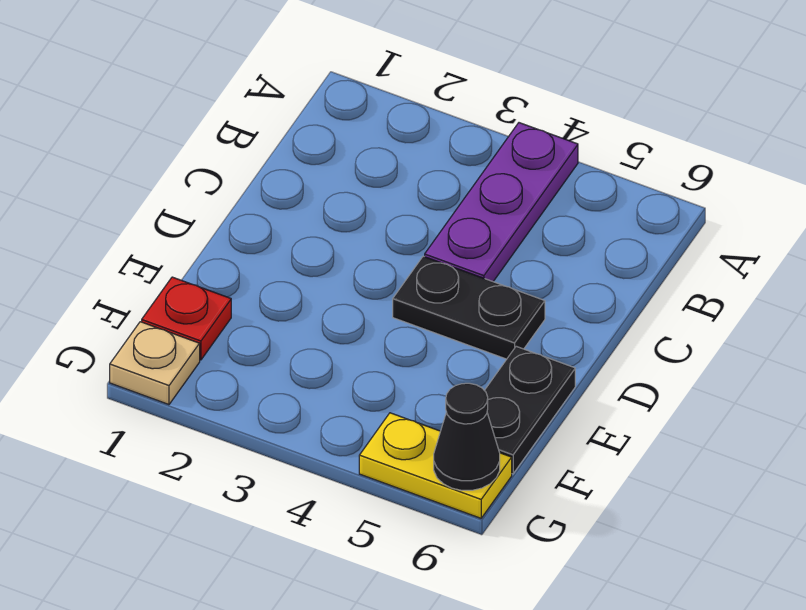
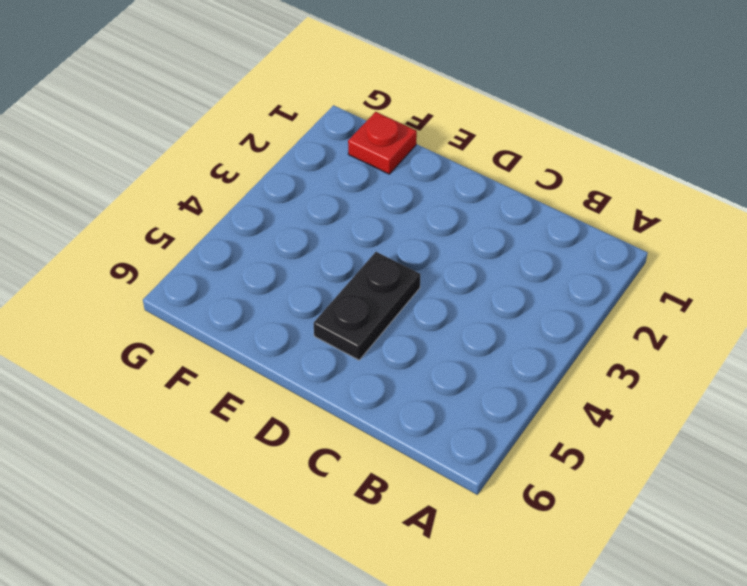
none -> purple 1x3 plate [425,123,578,281]
none -> black 1x2 plate [484,346,575,474]

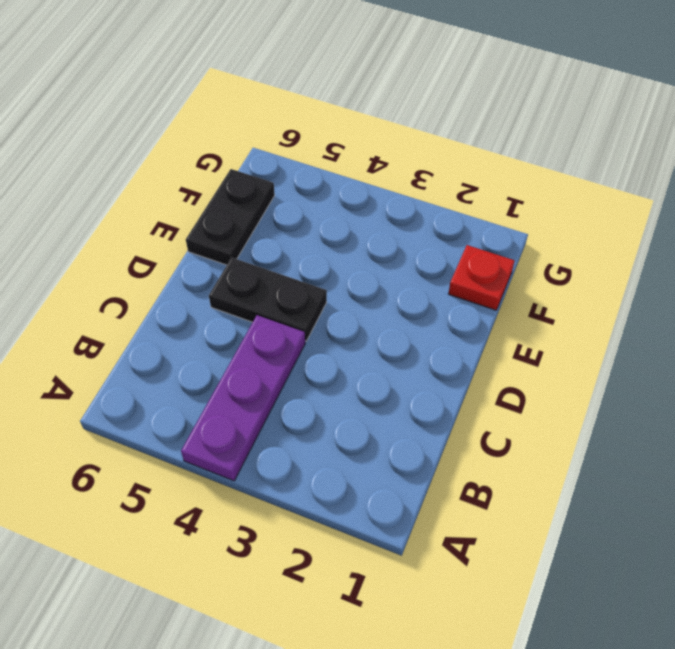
none -> tan 1x1 plate [110,322,200,405]
none -> yellow 1x2 plate [359,413,512,518]

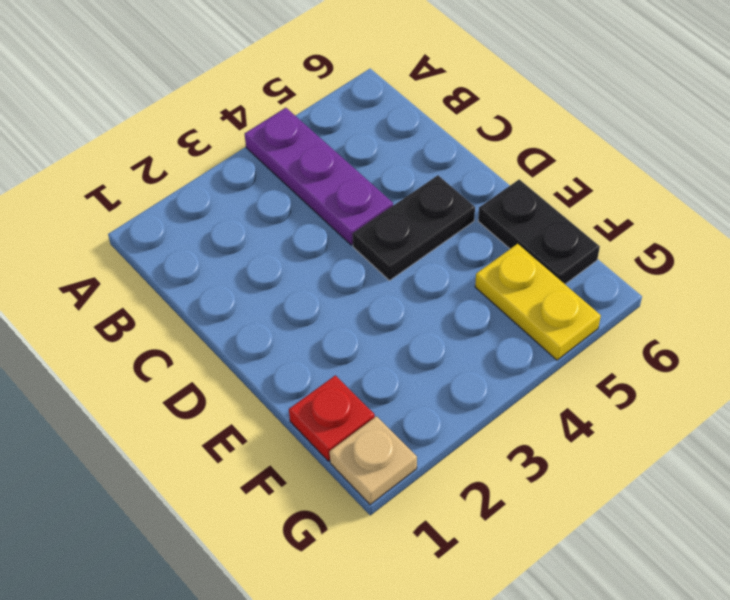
yellow 1x2 plate [475,244,601,360] -> yellow 1x2 plate turned to [359,413,512,518]
none -> black 1x1 cone [434,383,500,490]

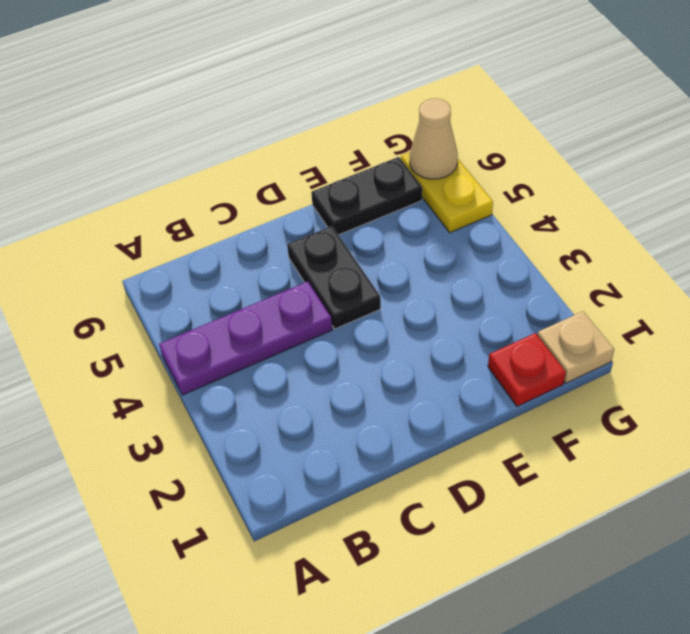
tan 1x1 cone [410,98,458,179] -> black 1x1 cone [434,383,500,490]

